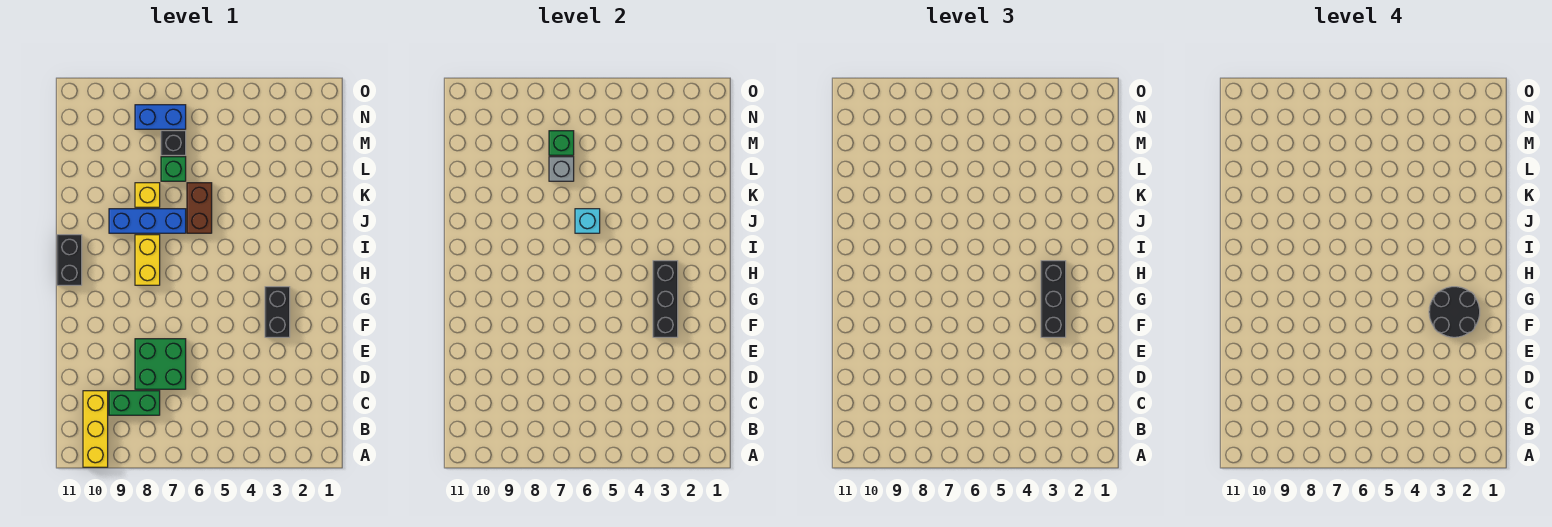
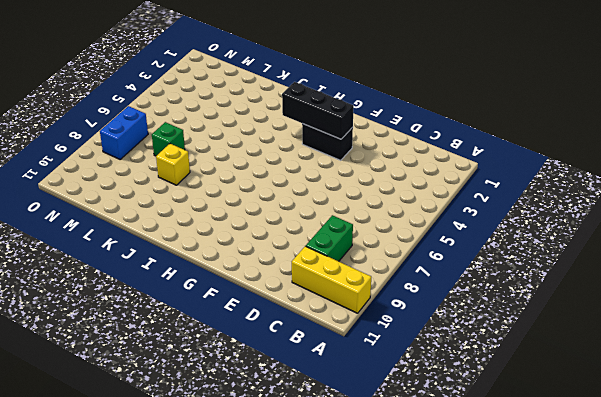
none -> green 2x2 brick [135,339,186,389]
none -> yellow 1x2 brick [135,235,160,285]
none -> black 1x2 brick [57,235,82,285]

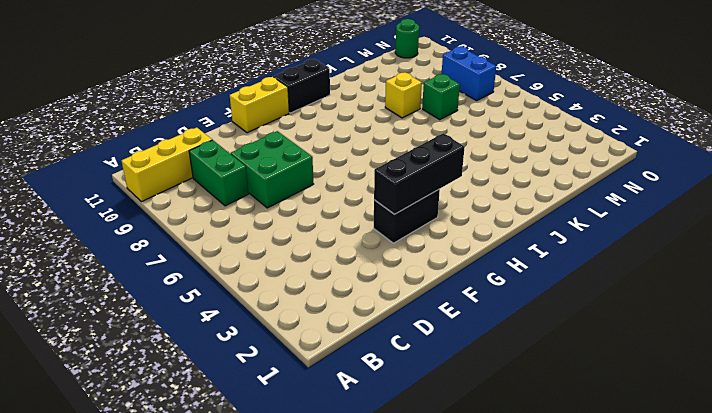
yellow 1x2 brick [230,77,289,133] -> yellow 1x2 brick moved to [135,235,160,285]
green 1x1 round brick [395,19,419,58] -> none
none -> brown 1x2 brick [187,183,212,233]
none -> blue 1x3 brick [109,209,186,233]
none -> black 1x1 brick [161,131,186,155]

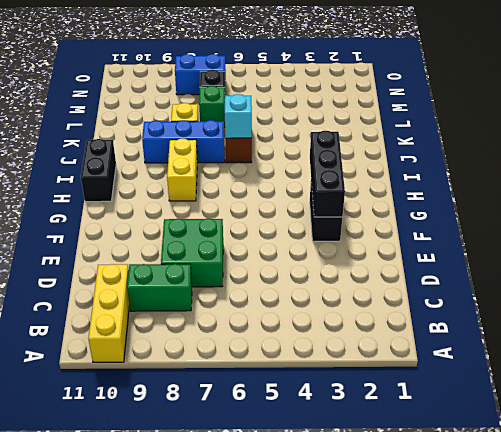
none -> grey 1x1 brick [549,157,574,181]
none -> green 1x1 brick [549,131,574,155]
none -> black 1x3 brick [1041,261,1066,337]

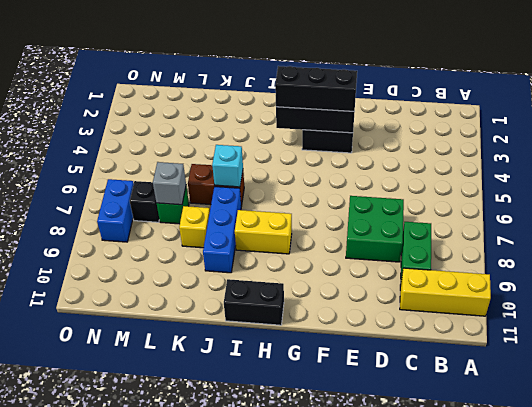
none -> green 1x1 brick [549,131,574,155]
none -> black 2x2 round brick [1429,287,1480,337]

